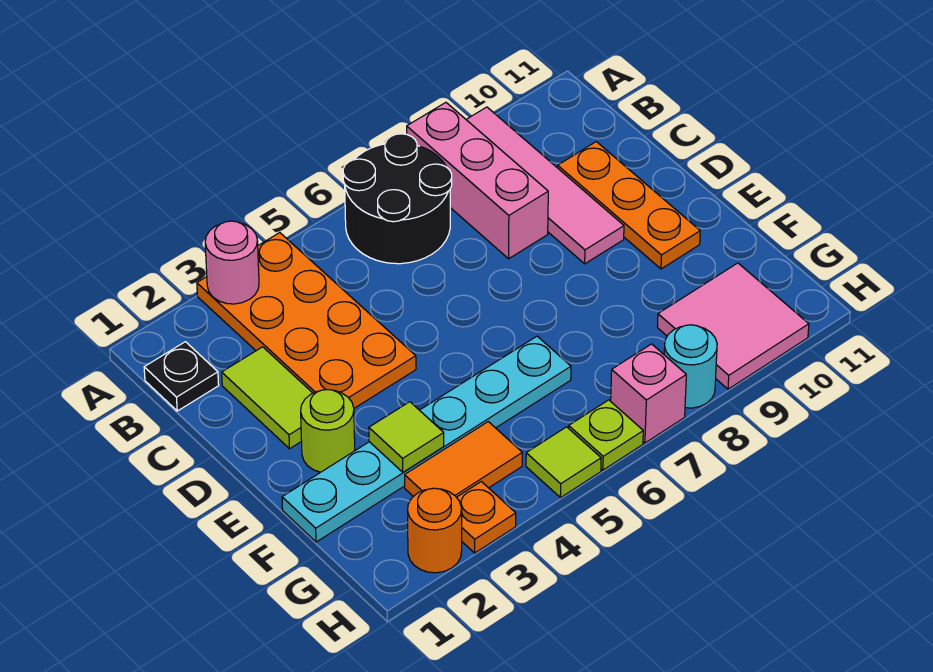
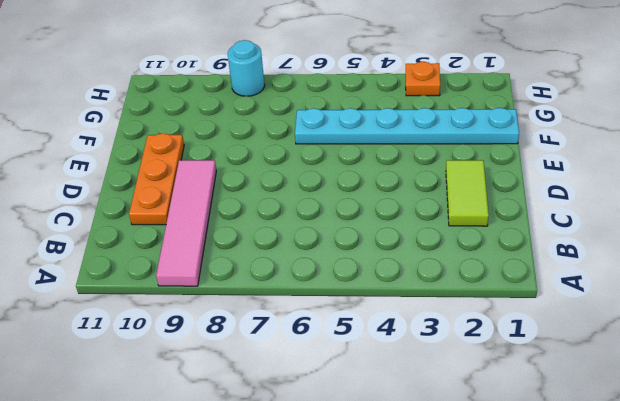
none -> orange 2x4 plate [197,233,416,408]
none -> black 2x2 round brick [343,134,452,264]
none -> pink 1x3 brick [407,102,548,259]

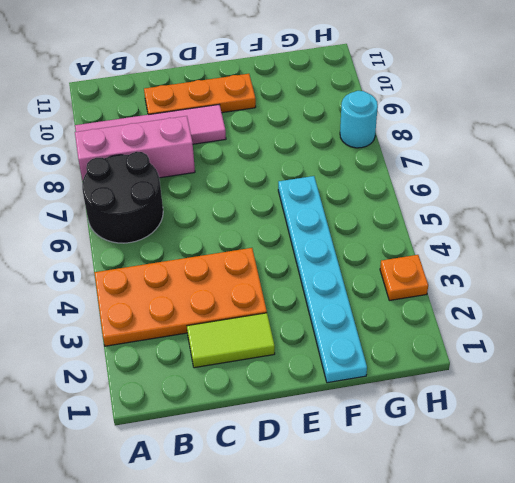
none -> black 1x1 plate [144,342,219,411]
none -> lime 1x1 round brick [301,390,355,472]
none -> orange 1x2 tile [405,422,522,497]

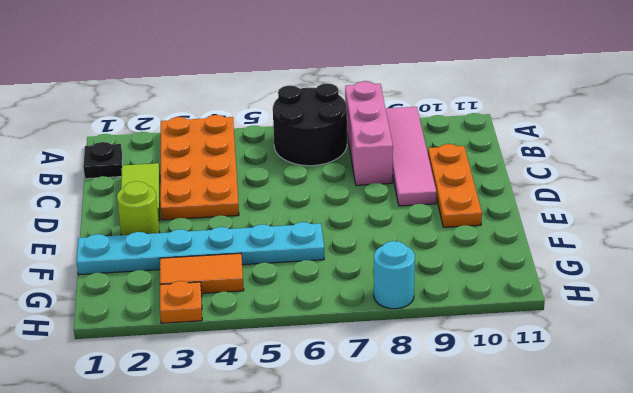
none -> pink 2x2 tile [657,263,809,389]
none -> orange 1x1 round brick [408,488,462,573]
none -> lime 1x1 tile [526,427,601,498]

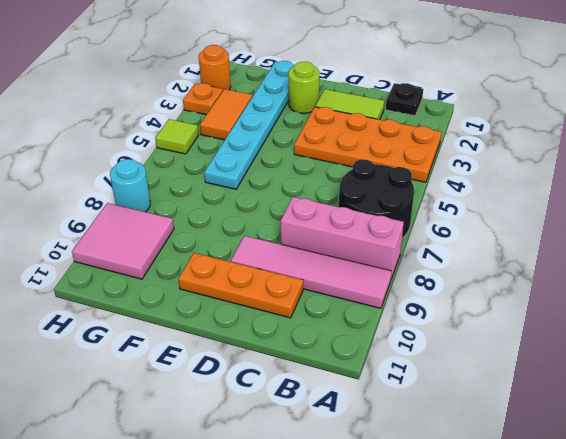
none -> lime 1x1 plate [569,400,643,470]
none -> pink 1x1 brick [611,344,686,443]
none -> pink 1x1 round brick [205,221,259,304]

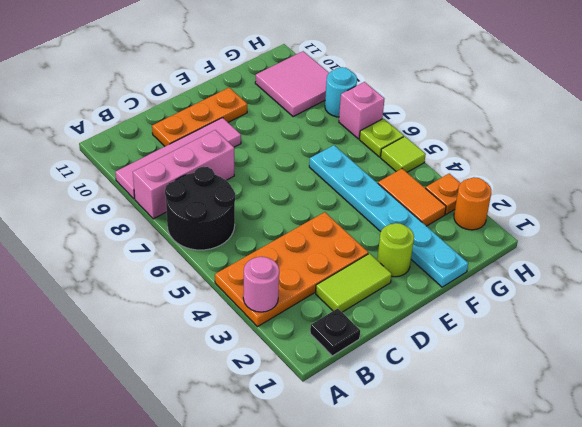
none -> lime 1x1 tile [369,402,444,472]

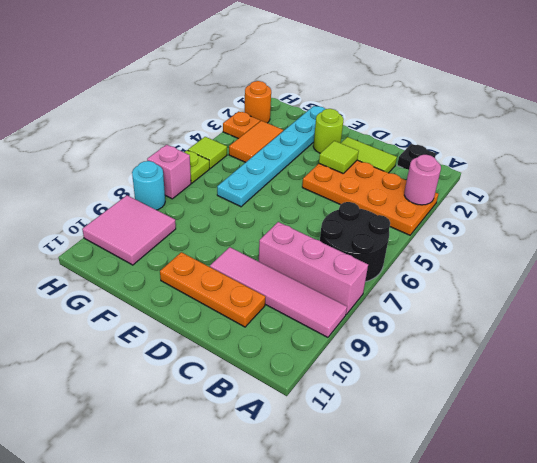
lime 1x1 tile [319,141,359,173] -> lime 1x1 tile moved to [369,402,444,472]

